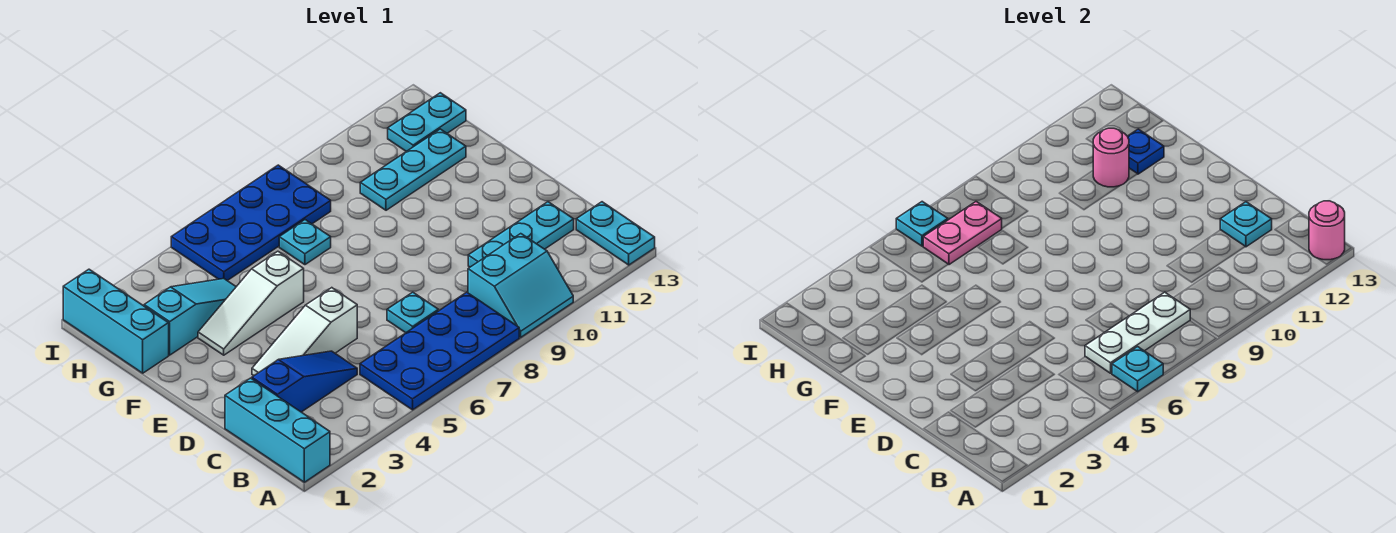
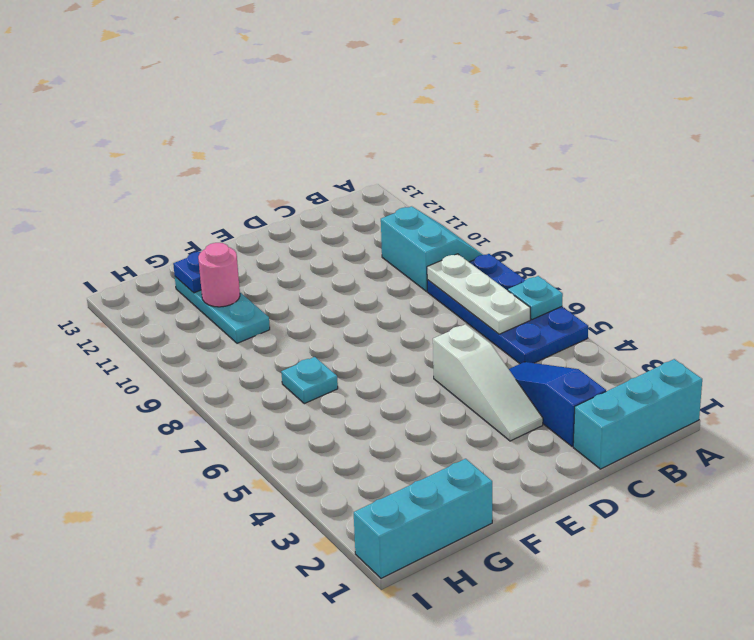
none -> cyan 1x2 plate [576,202,655,265]
none -> cyan 1x1 plate [387,292,438,333]
none -> cyan 1x3 plate [468,202,574,267]

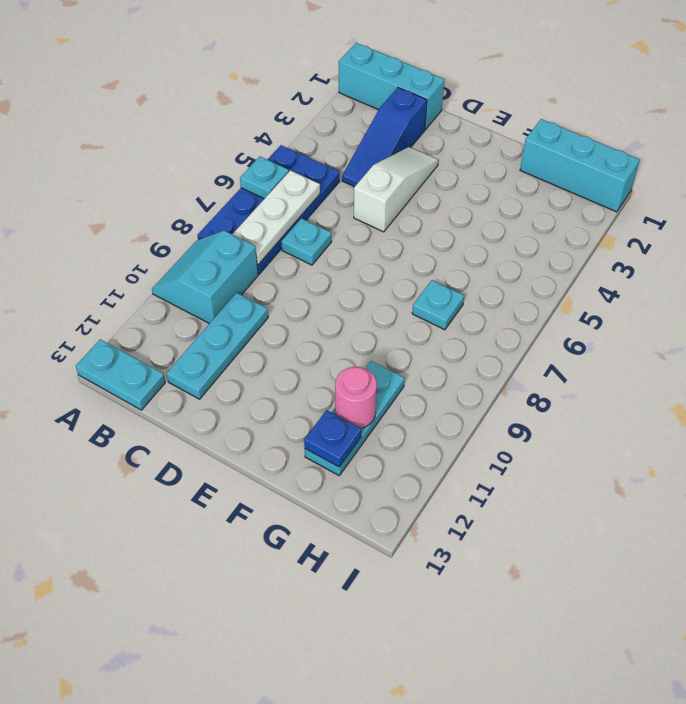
none -> white 1x3 slope [198,251,304,355]
none -> cyan 1x3 slope [144,279,236,355]
none -> blue 2x4 plate [171,165,331,281]

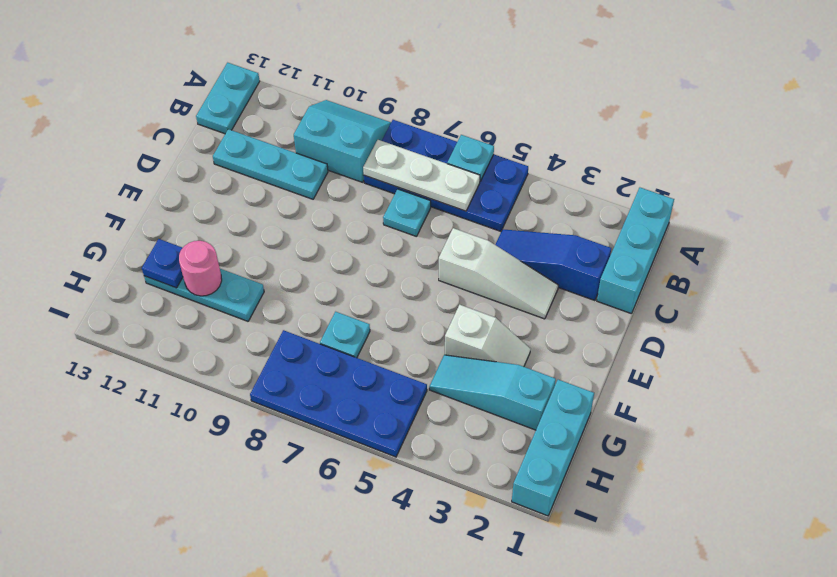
white 1x2 slope [445,305,530,367] -> white 1x3 slope [198,251,304,355]
none -> cyan 1x2 plate [388,93,466,151]
none -> pink 1x1 round brick [1309,201,1345,260]
none -> cyan 1x1 plate [1220,202,1272,247]

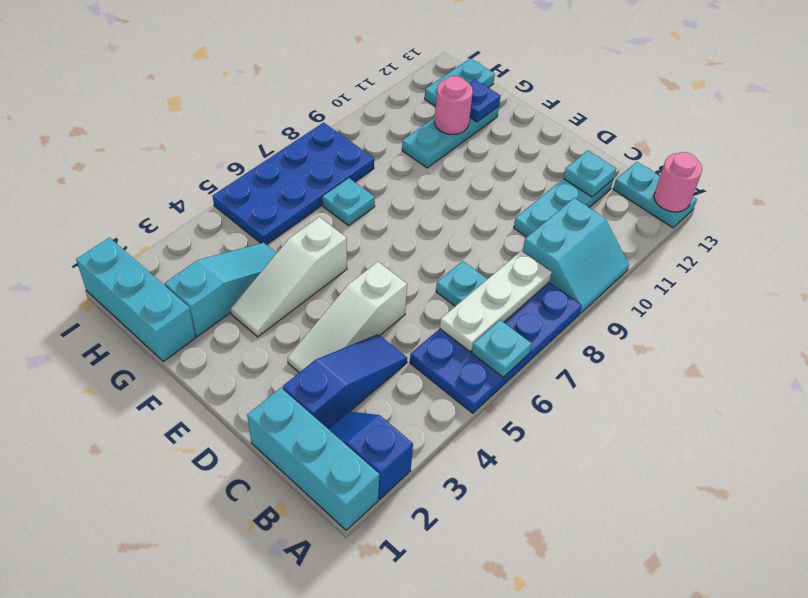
blue 1x2 slope [328,411,413,499] -> none
none -> pink 1x2 plate [923,202,1002,265]
none -> cyan 1x1 plate [896,201,948,246]

